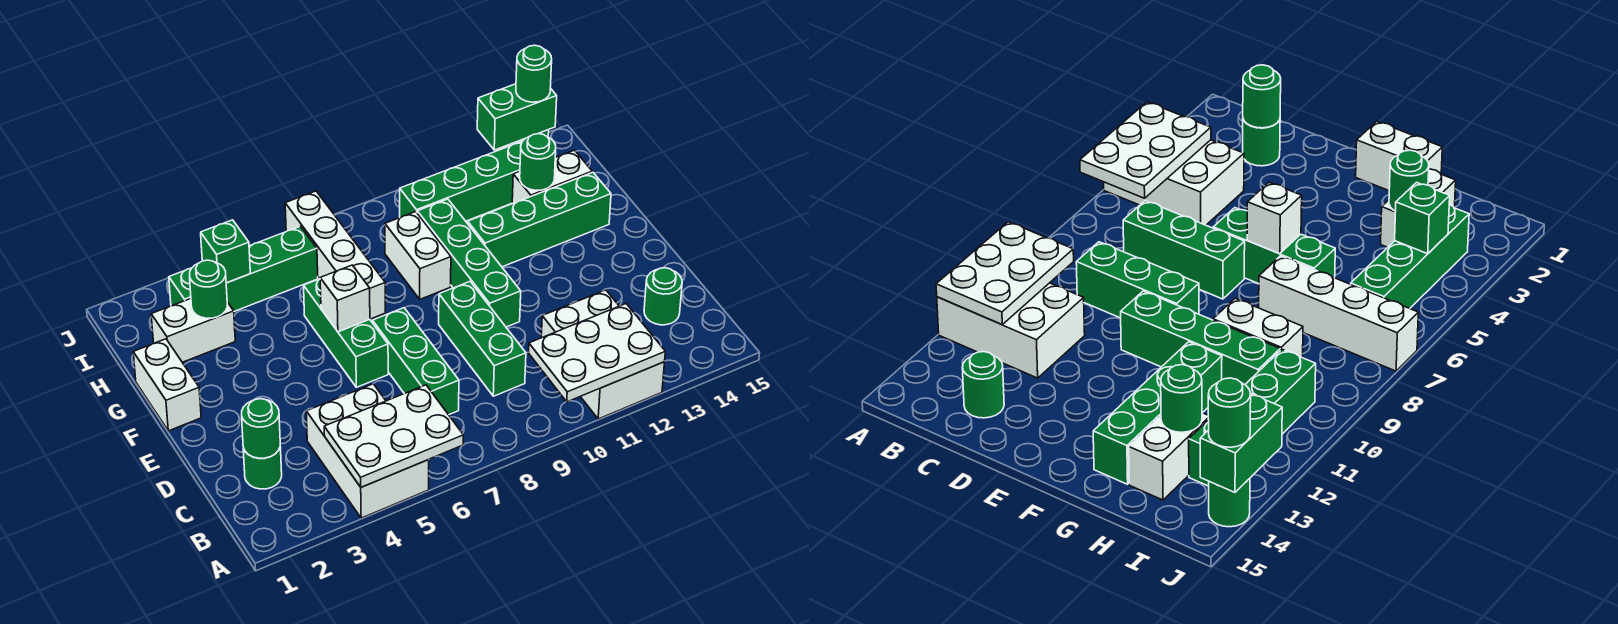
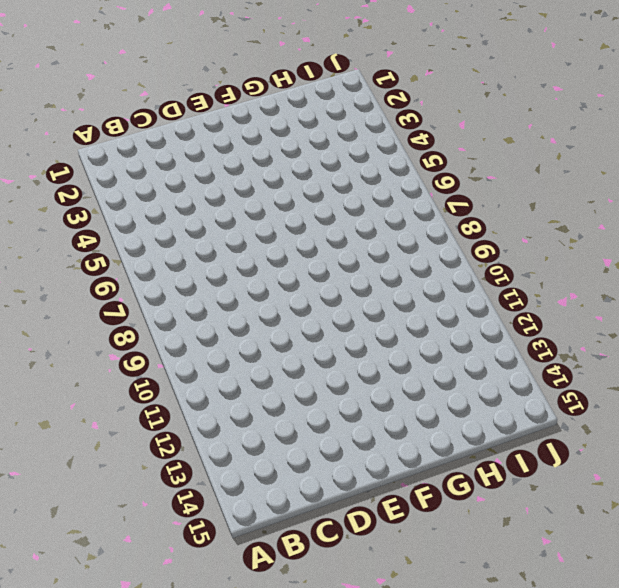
none -> white 2x3 brick [306,384,429,518]
none -> white 2x3 brick [541,290,665,419]
none -> green 1x1 round brick [243,447,282,489]

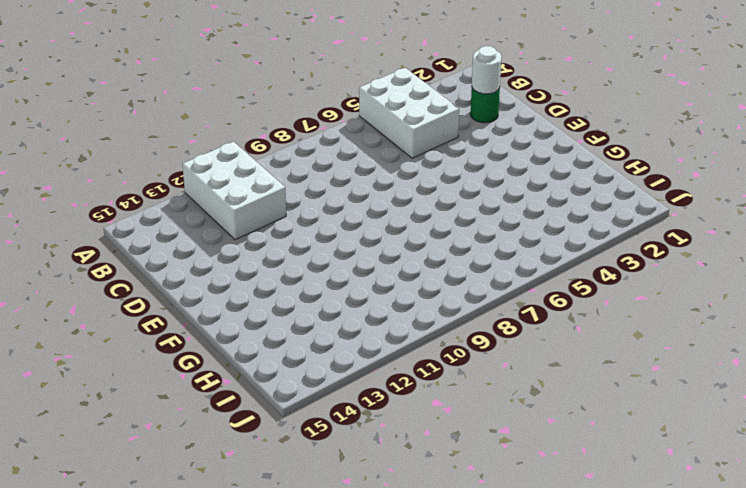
white 1x1 round brick [472,46,502,94] -> green 1x1 round brick [242,399,280,458]
none -> green 1x3 brick [372,308,459,415]
none -> green 1x3 brick [439,282,526,396]
none -> green 1x1 round brick [644,268,682,325]

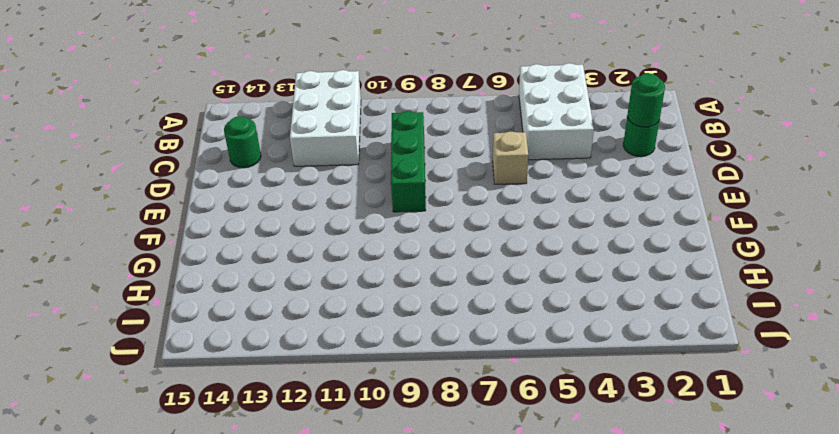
tan 1x1 brick [493,131,528,184] -> none
none -> green 1x3 brick [372,308,459,415]
none -> green 1x3 brick [304,279,388,387]
none -> green 1x4 brick [417,199,521,327]

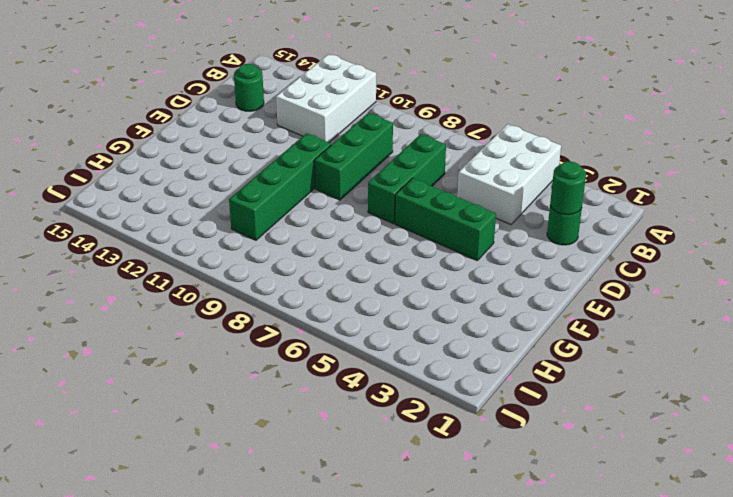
green 1x3 brick [395,178,496,260] -> green 1x3 brick turned to [304,279,388,387]
none -> white 1x2 brick [133,339,201,431]
none -> white 1x4 brick [285,191,385,319]
none -> white 1x2 brick [385,212,451,299]

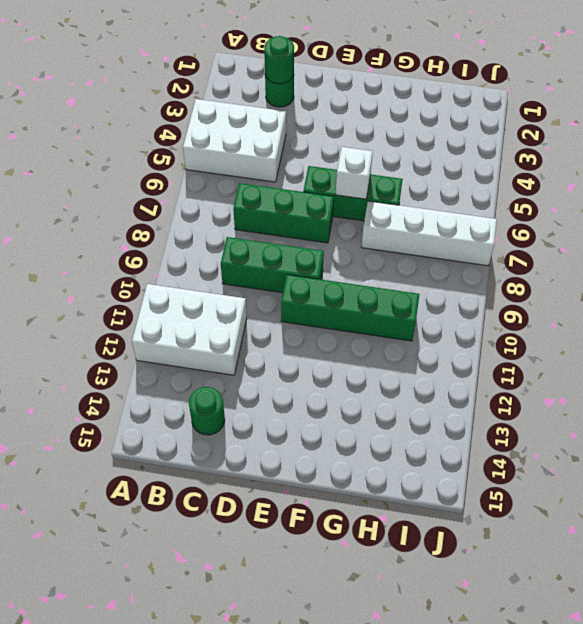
none -> white 1x2 brick [133,339,201,431]
none -> white 1x2 brick [385,212,451,299]
none -> green 1x4 brick [468,172,611,267]

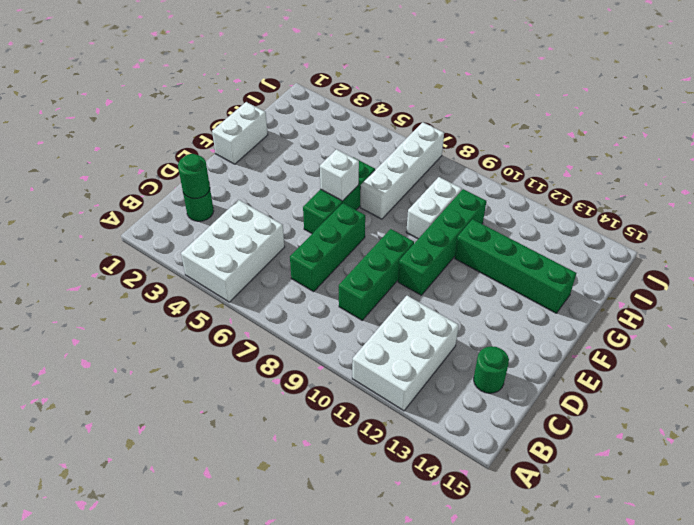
none -> white 1x2 brick [151,299,235,362]
none -> white 1x2 brick [512,150,592,204]
none -> green 1x4 brick [169,226,318,311]

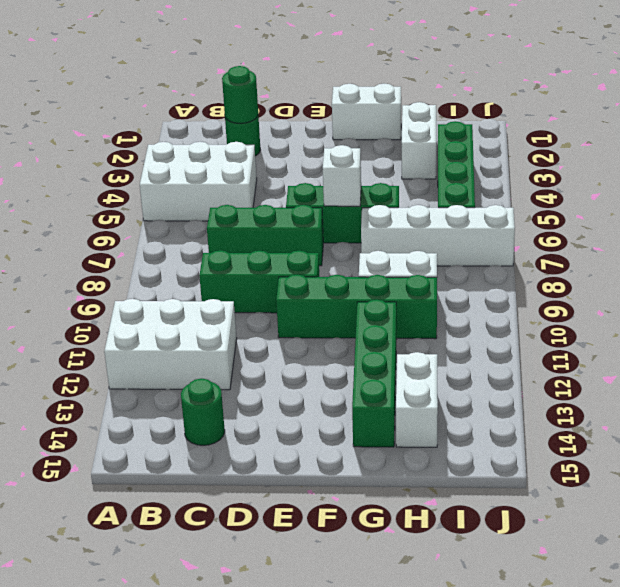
none -> green 1x4 brick [400,142,522,221]
none -> green 1x1 round brick [1209,479,1250,527]
none -> white 2x3 plate [324,385,463,487]

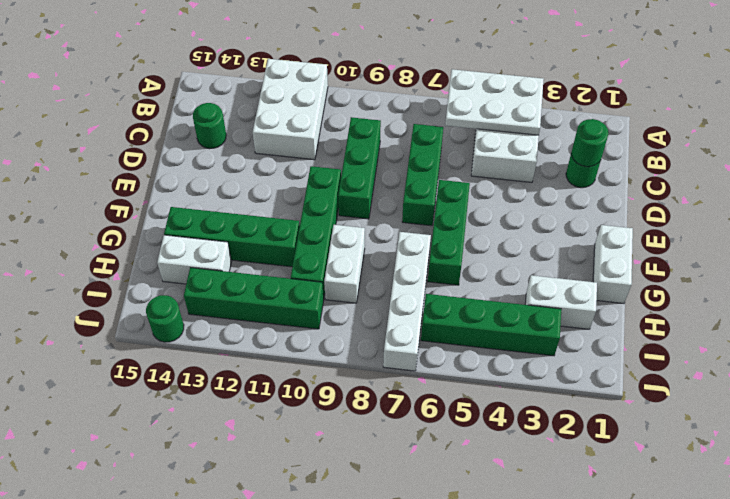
none -> white 2x3 plate [529,304,665,402]
none -> white 1x1 brick [320,265,370,332]
none -> green 1x1 round brick [190,260,227,318]

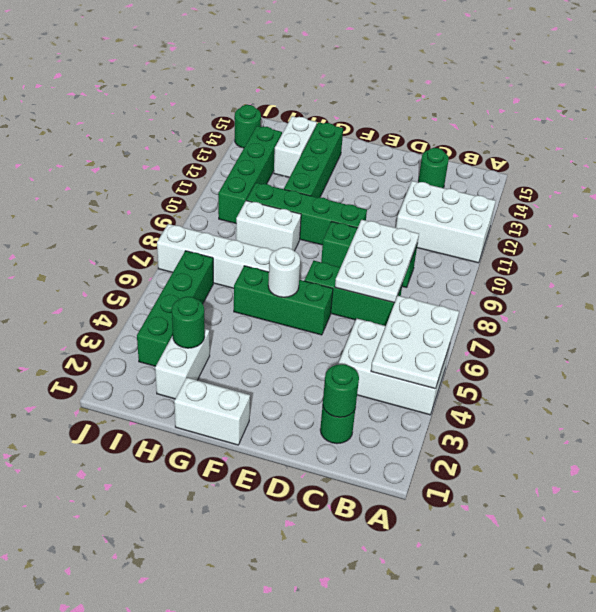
white 2x3 plate [335,220,419,303] -> white 2x3 plate moved to [529,304,665,402]
white 1x1 round brick [268,247,300,297] -> white 1x1 brick [320,265,370,332]
none -> green 1x1 round brick [520,134,556,190]
none -> green 1x1 brick [201,220,250,283]
none -> green 1x2 brick [477,84,557,150]

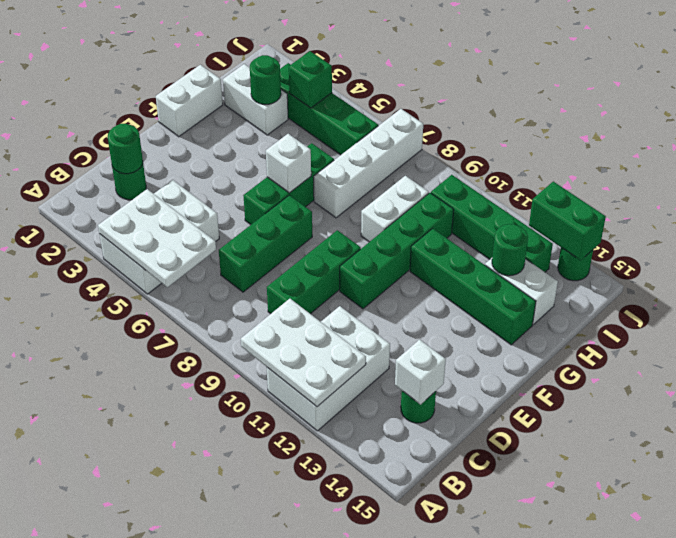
white 1x1 brick [395,340,446,405] -> none
none -> green 1x1 round brick [516,45,552,102]

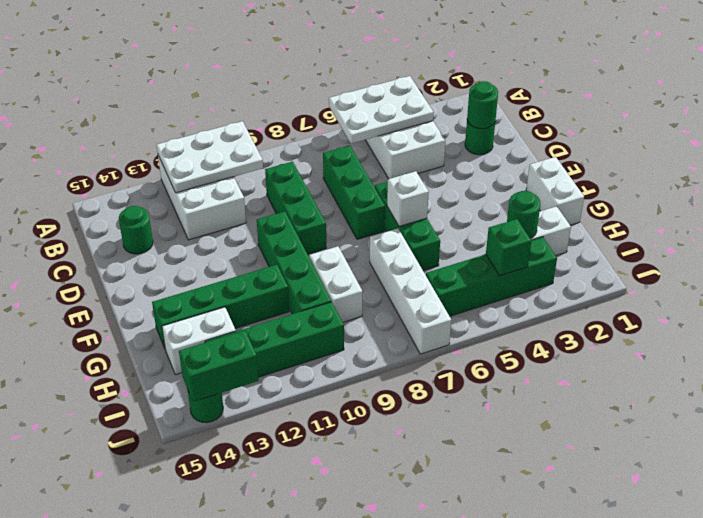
none -> green 1x1 round brick [520,134,556,190]
none -> green 1x1 round brick [516,45,552,102]

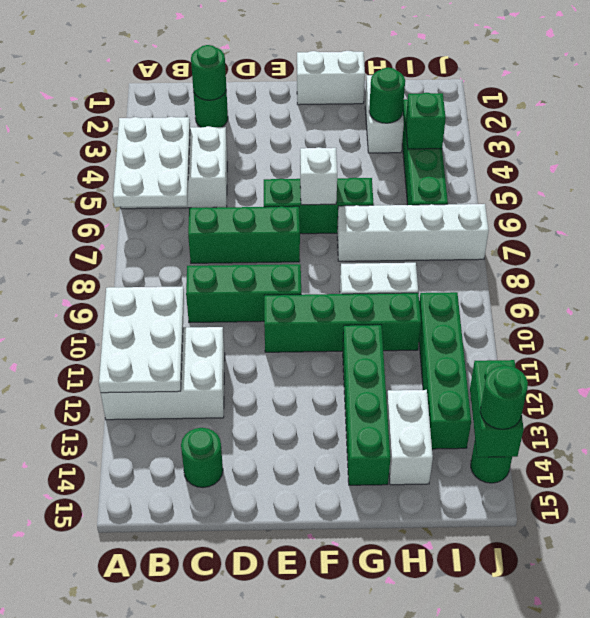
none -> green 1x1 round brick [520,134,556,190]

